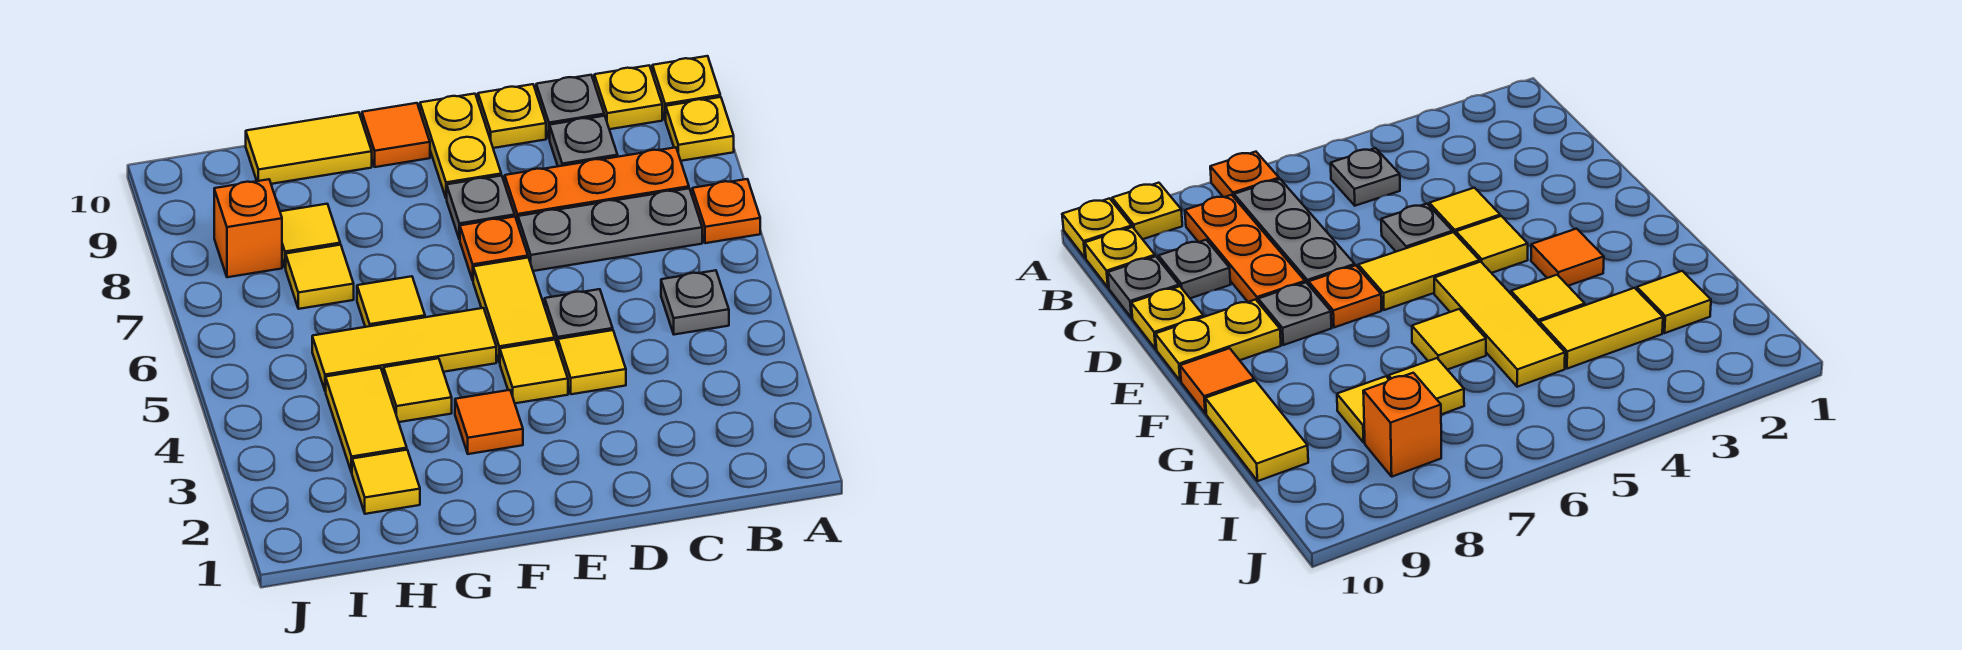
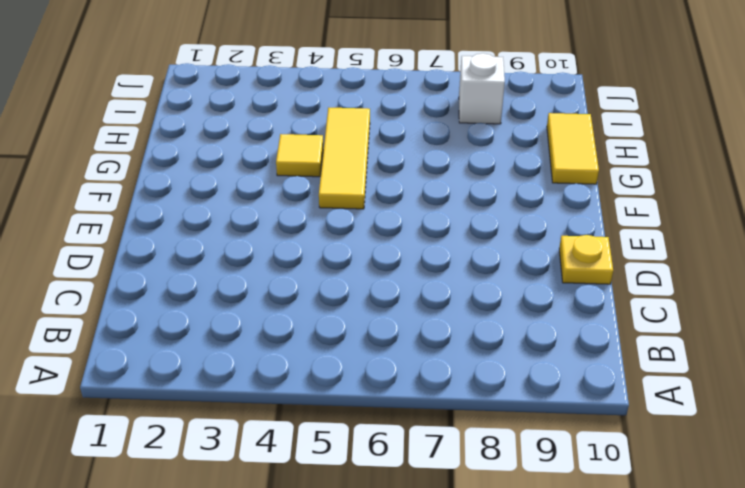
white 1x1 brick [459,53,505,124] -> orange 1x1 brick [214,179,282,277]
none -> orange 1x1 plate [692,179,760,243]
none -> yellow 1x1 plate [666,97,734,161]
none -> yellow 1x1 plate [652,56,720,120]

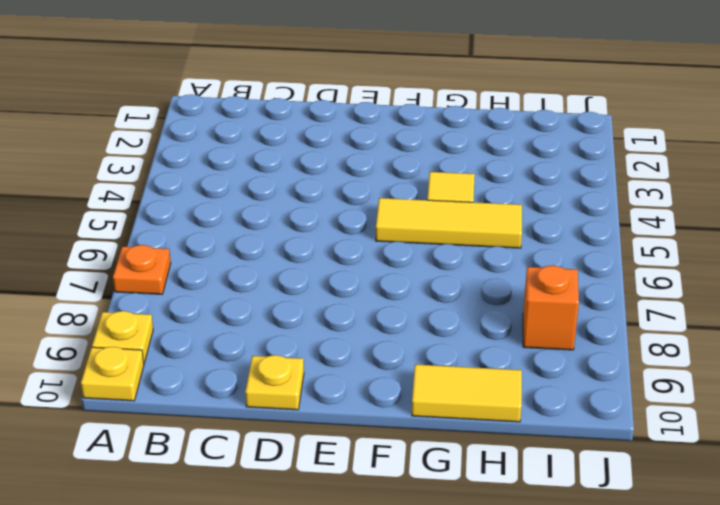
none -> grey 1x1 plate [661,270,729,335]
none -> grey 1x3 plate [518,189,702,271]
none -> orange 1x3 plate [505,147,689,223]

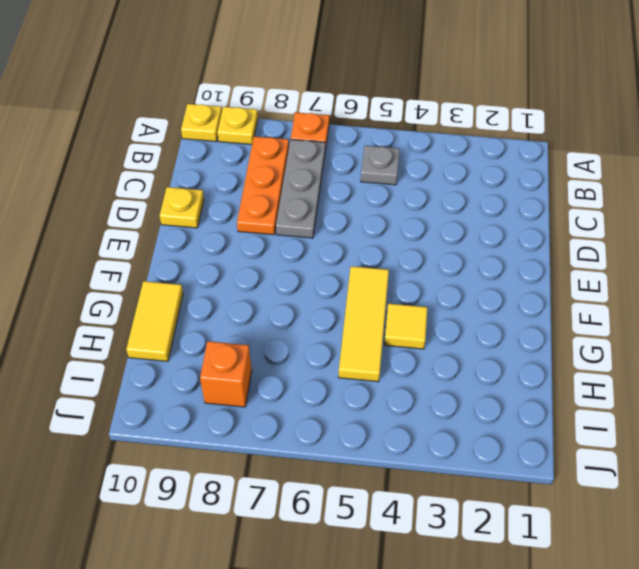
none -> yellow 1x1 plate [594,66,662,129]
none -> grey 1x1 plate [550,116,618,166]
none -> grey 1x1 plate [536,75,604,139]

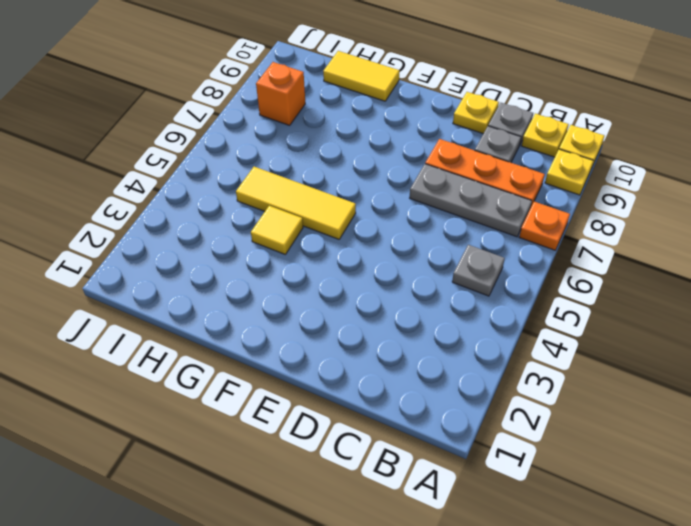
none -> yellow 1x1 tile [558,330,626,394]
none -> grey 1x1 plate [545,289,613,347]
none -> yellow 1x1 tile [500,340,568,403]

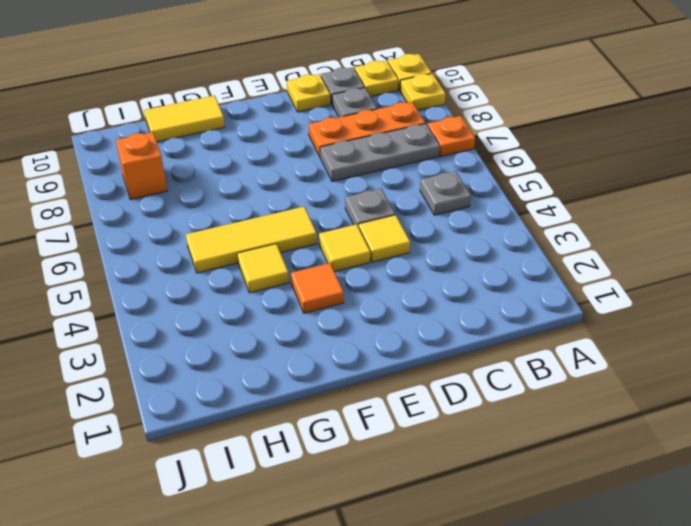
none -> yellow 1x2 tile [473,258,555,363]
none -> orange 1x1 plate [460,217,528,280]
none -> grey 1x1 plate [447,176,515,240]

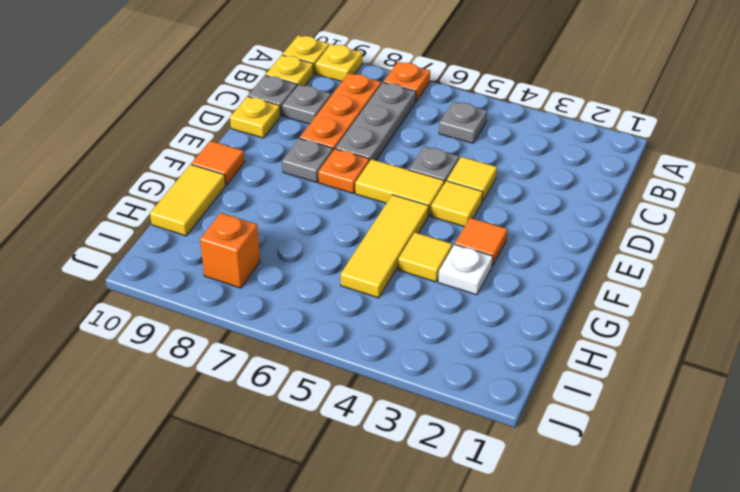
white 1x1 plate [438,244,493,295] -> none
none -> yellow 1x2 plate [420,94,501,199]
none -> yellow 1x1 tile [357,276,425,327]
none -> yellow 1x1 tile [352,450,420,514]

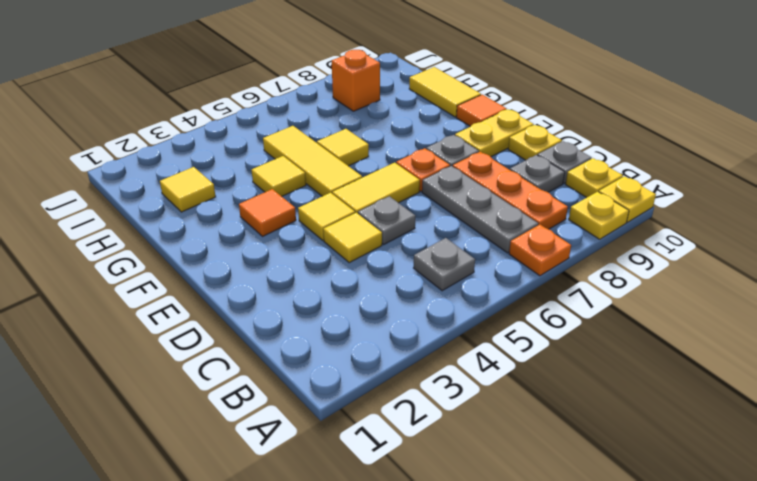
none -> yellow 1x2 tile [326,368,407,473]
none -> yellow 1x1 tile [286,245,354,309]
none -> yellow 1x1 tile [280,204,340,268]

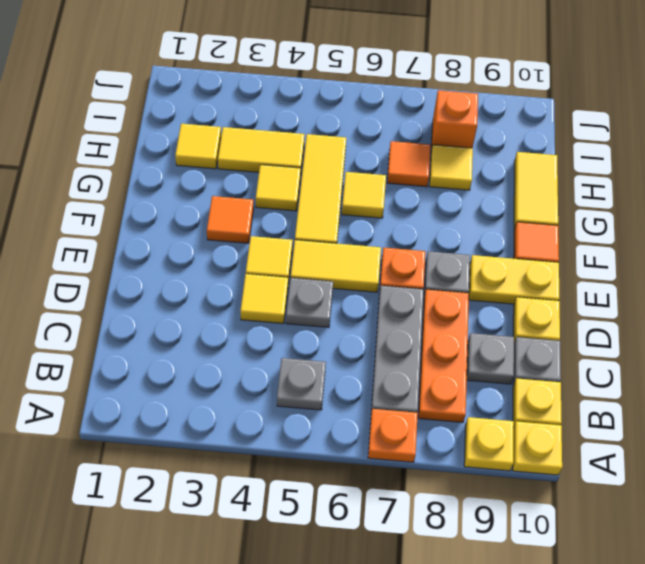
orange 1x1 tile [387,141,431,187] -> yellow 1x1 tile [286,245,354,309]

